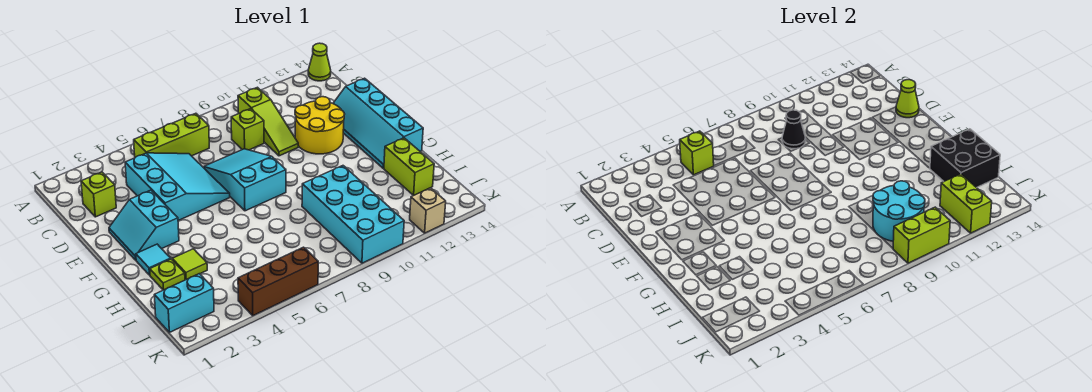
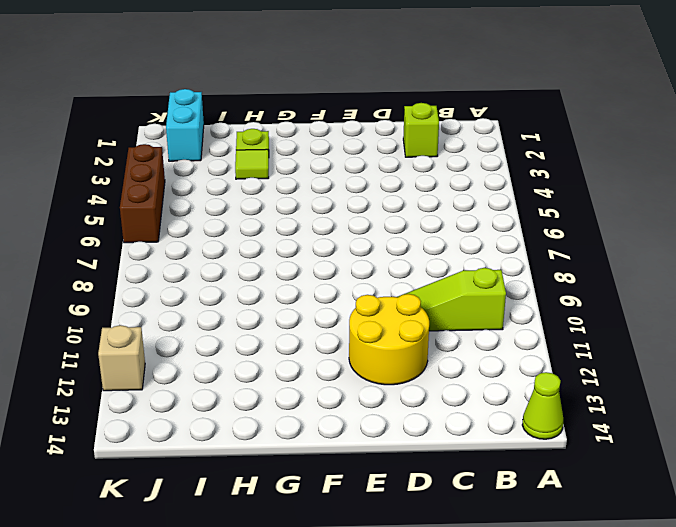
none -> lime 1x3 brick [134,113,209,157]
none -> cyan 3x3 slope [125,153,230,221]
none -> lime 1x1 brick [231,109,264,150]

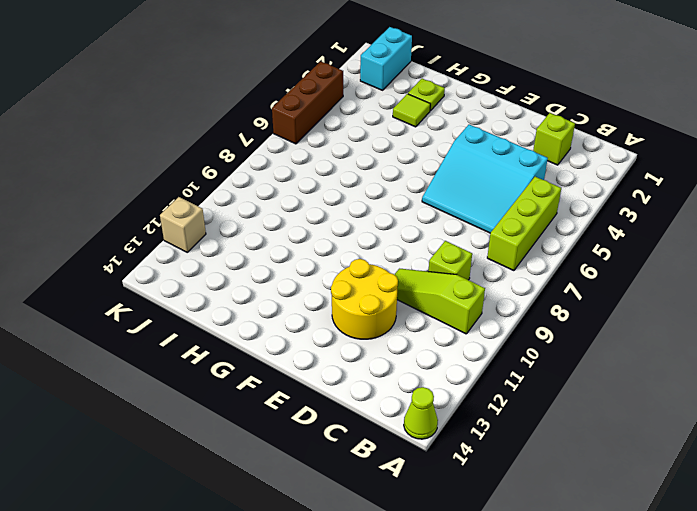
none -> cyan 2x3 slope [204,149,286,211]
none -> cyan 2x4 slope [333,78,423,168]
none -> cyan 2x2 slope [109,190,179,260]

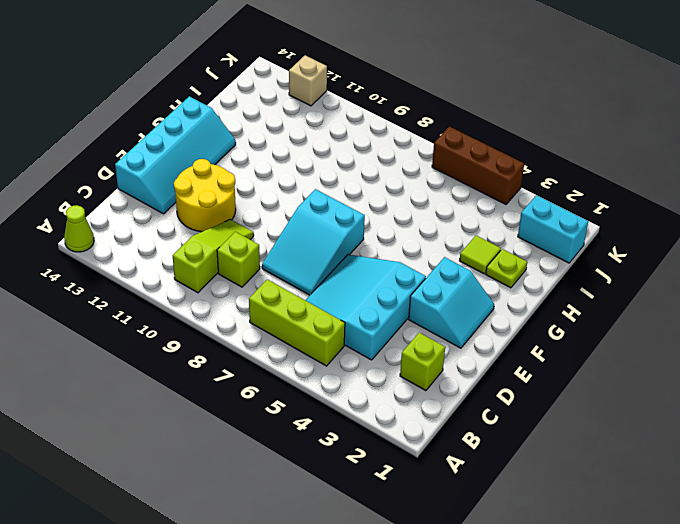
none -> cyan 1x1 tile [136,244,171,275]
none -> cyan 2x4 brick [302,166,404,263]
none -> lime 1x2 brick [384,138,434,196]

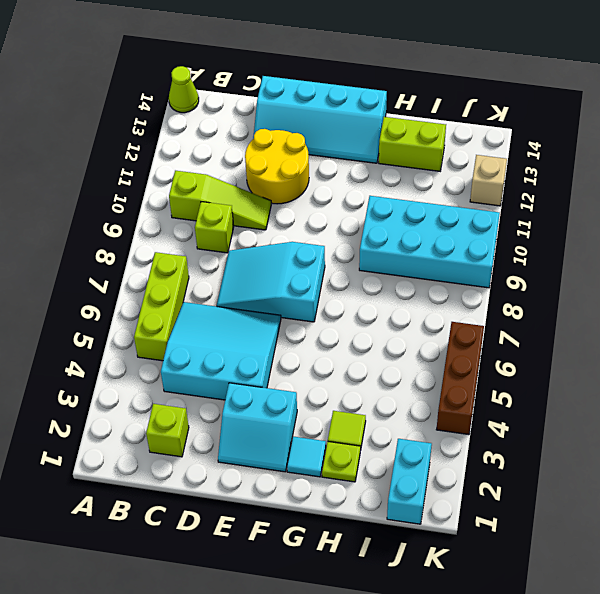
none -> lime 1x1 brick [680,131,714,175]
none -> black 1x1 cone [782,110,806,149]
none -> lime 1x1 cone [896,80,919,118]

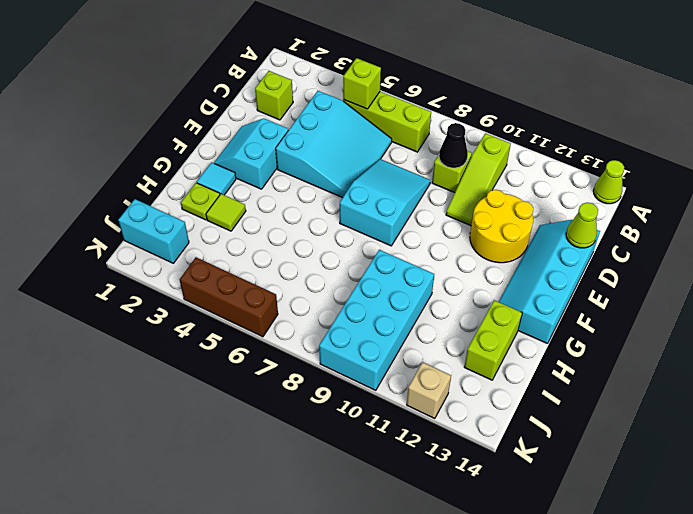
none -> black 2x2 brick [930,129,1000,188]
none -> cyan 2x2 round brick [873,181,925,241]
none -> lime 1x2 brick [940,174,992,233]

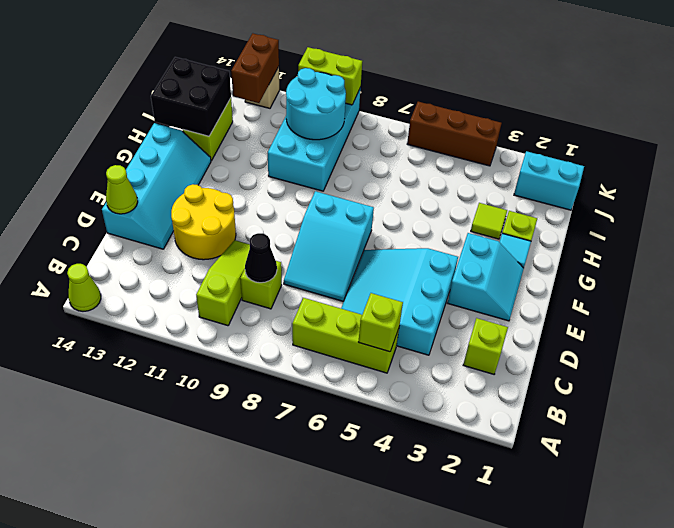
brown 1x2 brick [231,33,279,103] -> lime 1x2 brick [940,174,992,233]

